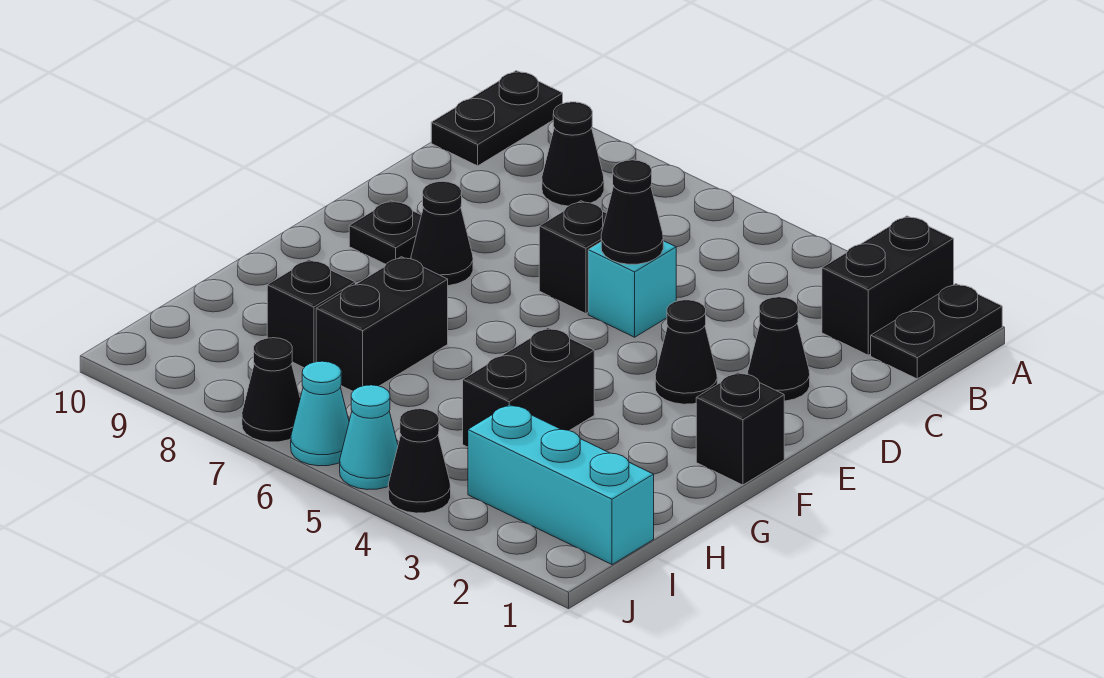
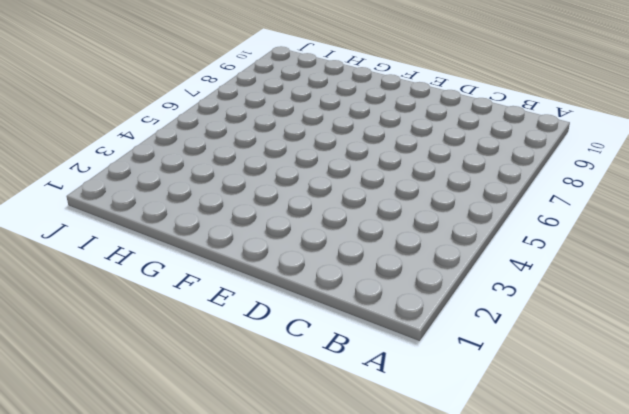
none -> black 1x2 plate [871,284,1002,379]
none -> black 1x2 brick [822,216,954,355]
none -> black 1x2 plate [431,71,563,166]

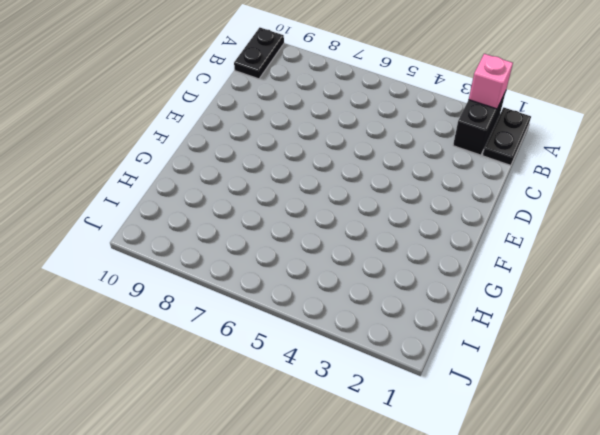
pink 1x1 brick [469,54,513,109] -> none
none -> black 1x1 cone [542,102,604,206]
none -> black 1x1 cone [748,297,810,401]
none -> cyan 1x1 brick [588,241,676,337]

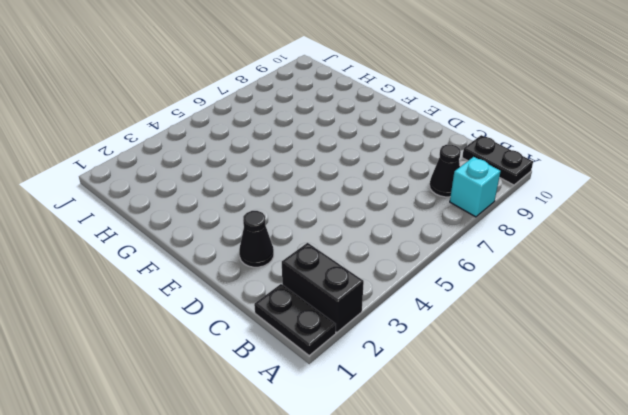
cyan 1x1 brick [450,157,501,217] -> cyan 1x1 brick moved to [588,241,676,337]
none -> black 1x1 brick [539,201,607,314]
none -> black 1x1 cone [655,300,717,404]
none -> black 1x1 cone [411,181,473,286]

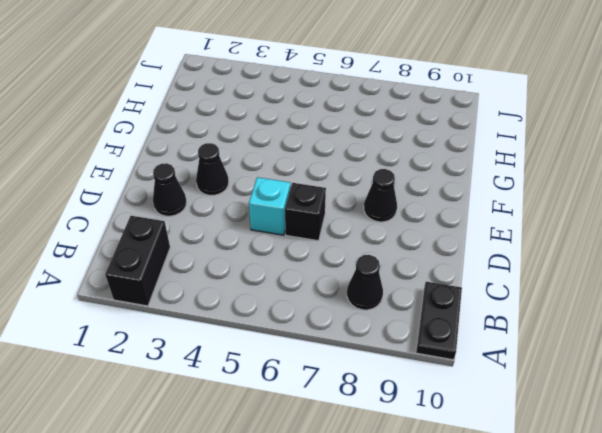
none -> black 1x2 plate [871,284,1002,379]
none -> black 1x1 plate [349,200,421,264]
none -> black 1x1 brick [696,372,784,485]

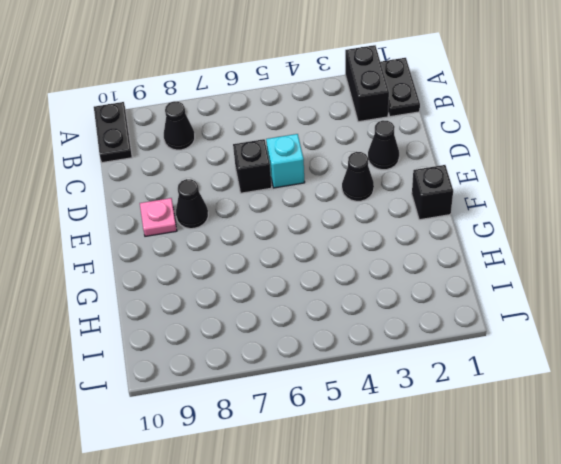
pink 1x1 plate [140,198,177,236] -> black 1x1 plate [349,200,421,264]
none -> black 1x2 brick [463,328,594,447]
none -> black 1x2 brick [316,257,448,391]
none -> black 1x1 brick [267,260,355,368]

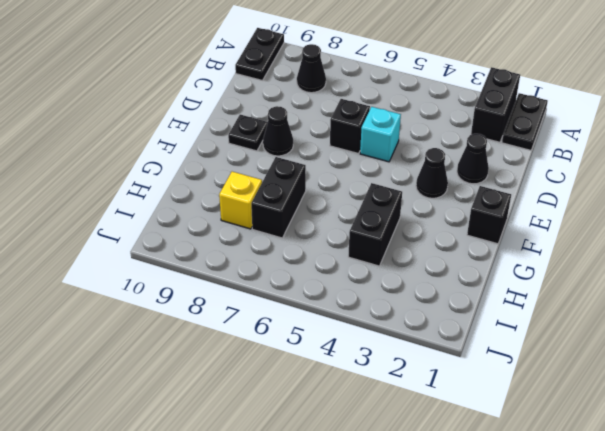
yellow 1x1 brick [219,172,262,229] -> black 1x1 brick [267,260,355,368]
none -> cyan 1x3 brick [468,404,654,564]
none -> black 1x1 cone [388,409,451,513]
none -> cyan 1x1 cone [340,385,398,490]

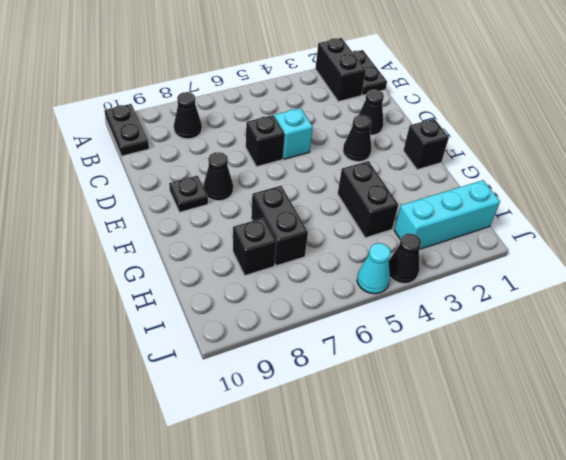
none -> cyan 1x1 cone [291,361,349,466]
none -> black 1x1 cone [242,338,300,442]
none -> black 1x1 cone [601,160,663,264]

